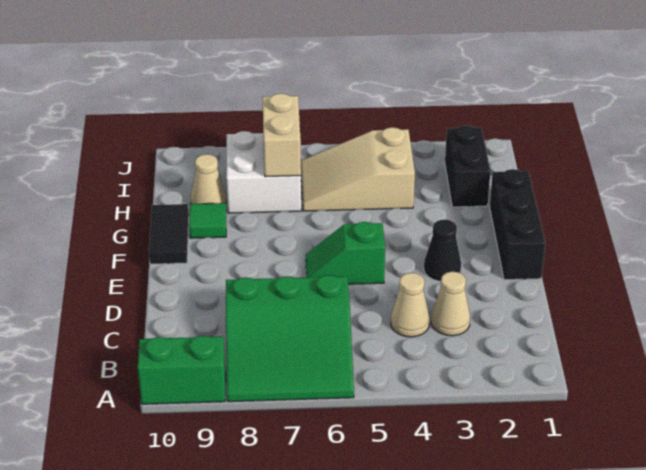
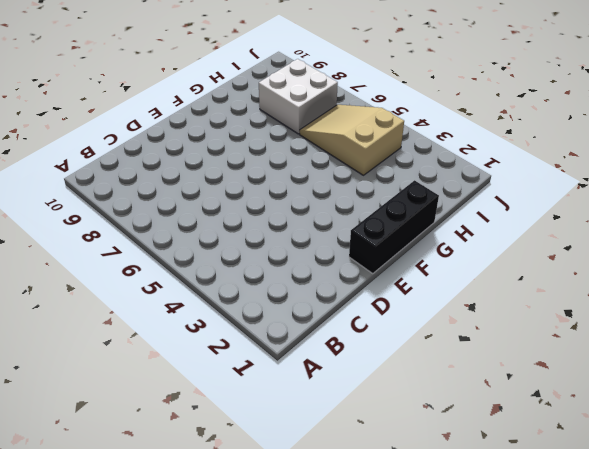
none -> green 3x3 slope [226,275,354,402]
none -> green 1x2 brick [138,336,226,404]
none -> tan 1x1 cone [431,272,470,336]

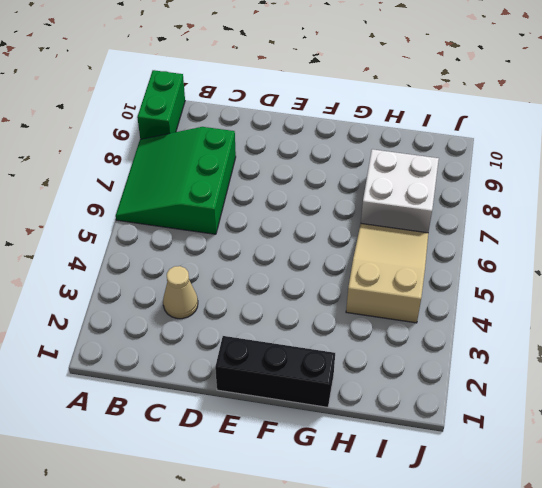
none -> tan 1x1 cone [391,273,430,337]
none -> black 1x1 cone [424,219,461,281]
none -> green 1x2 slope [306,222,385,284]

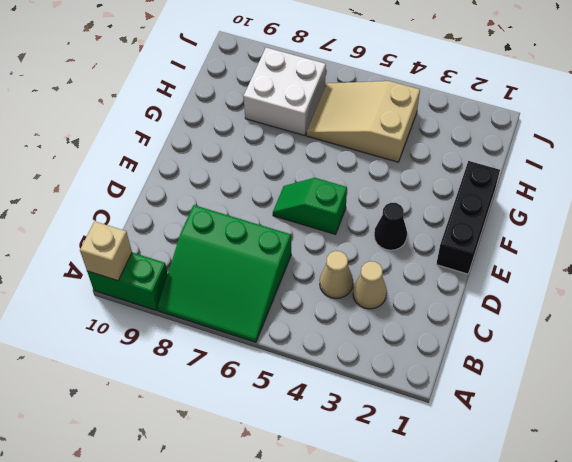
tan 1x1 brick [80,221,132,281] -> none
none -> black 1x2 tile [149,204,189,264]
none -> green 1x1 tile [189,203,226,238]
none -> black 1x2 brick [445,125,491,207]

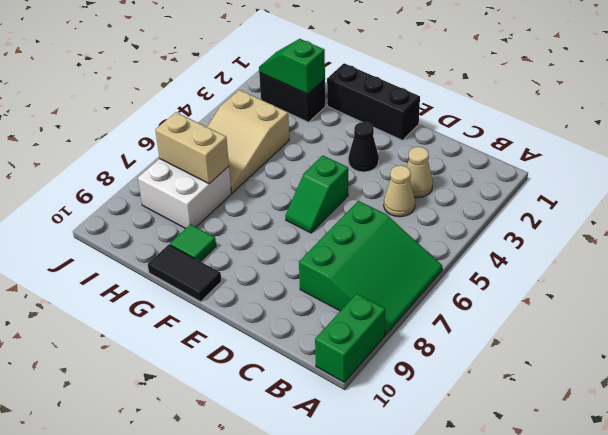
green 1x2 slope [259,39,325,94] -> none
none -> tan 1x1 cone [191,154,226,204]

